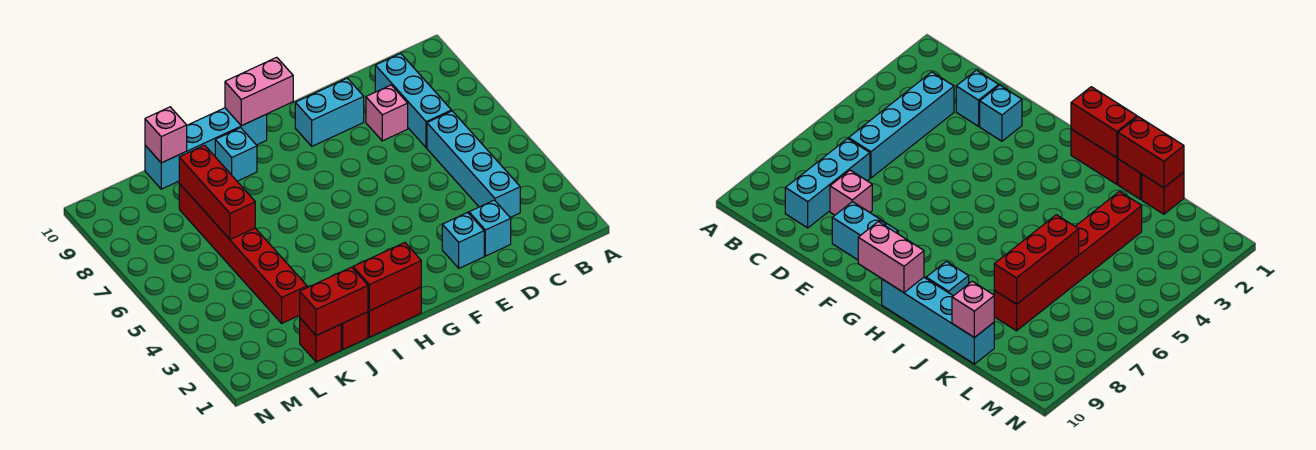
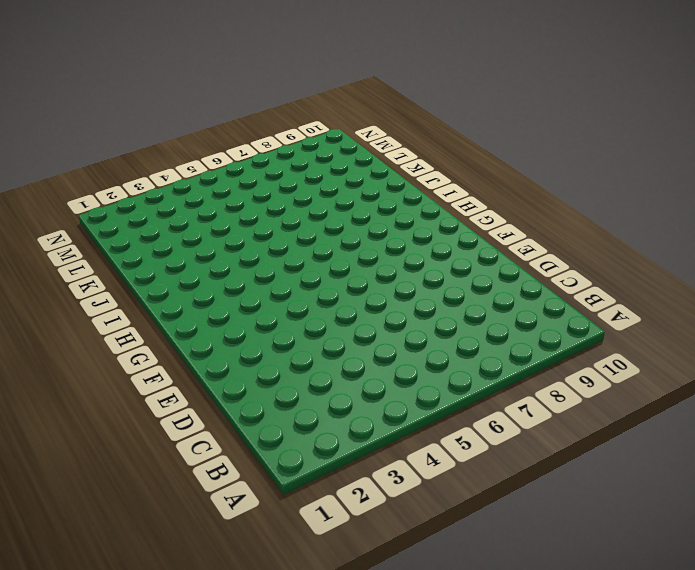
none -> cyan 1x4 brick [427,111,520,217]
none -> cyan 1x3 brick [375,53,451,148]
none -> cyan 1x1 brick [469,200,511,256]

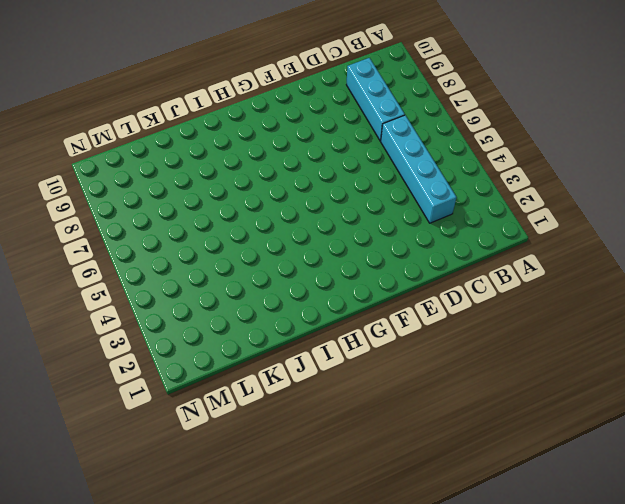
none -> cyan 1x1 brick [469,200,511,256]
none -> pink 1x1 brick [366,85,408,141]
none -> cyan 1x1 brick [442,213,484,268]

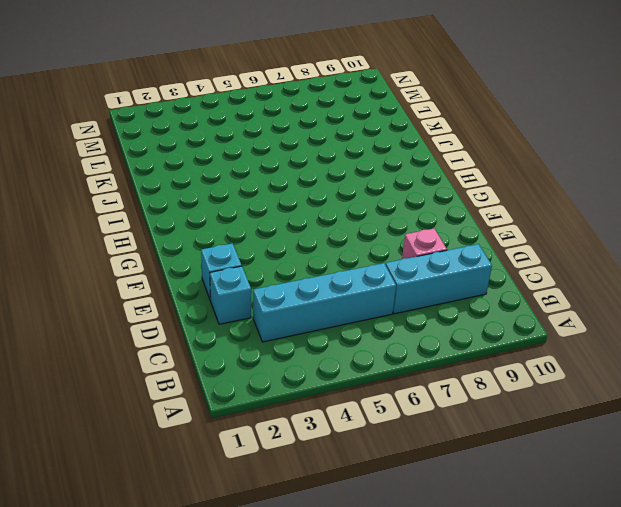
none -> cyan 1x2 brick [295,78,364,146]
none -> red 1x2 brick [368,287,421,337]
none -> cyan 1x4 brick [145,108,267,189]

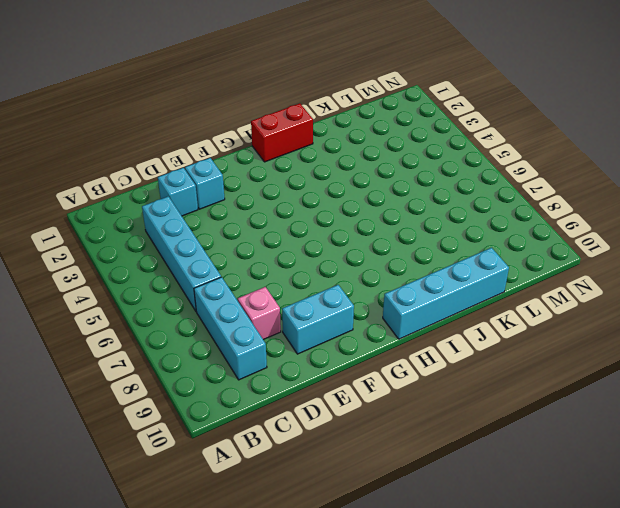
none -> cyan 1x1 brick [215,128,257,181]
none -> red 1x1 brick [341,312,368,349]
none -> red 1x1 brick [300,318,341,362]

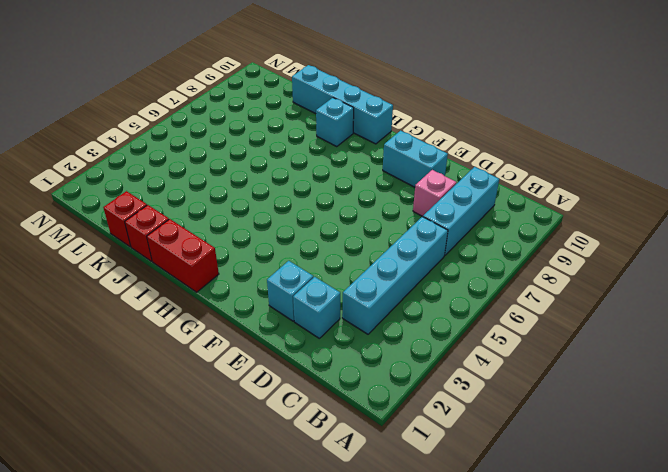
none -> red 1x6 brick [179,184,307,323]
none -> pink 1x2 brick [225,57,293,126]
none -> red 1x2 brick [353,243,421,311]

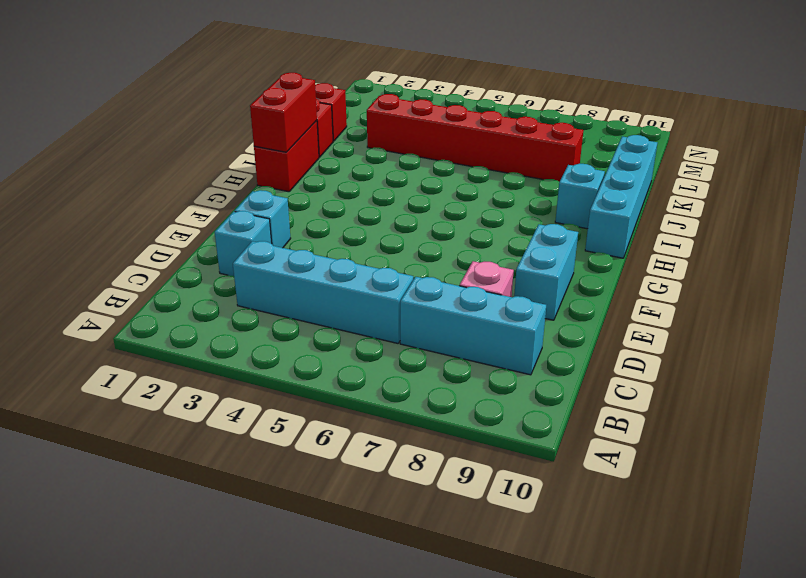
none -> pink 1x2 brick [225,57,293,126]
none -> red 1x2 brick [300,267,368,336]
none -> red 1x3 brick [179,145,255,240]

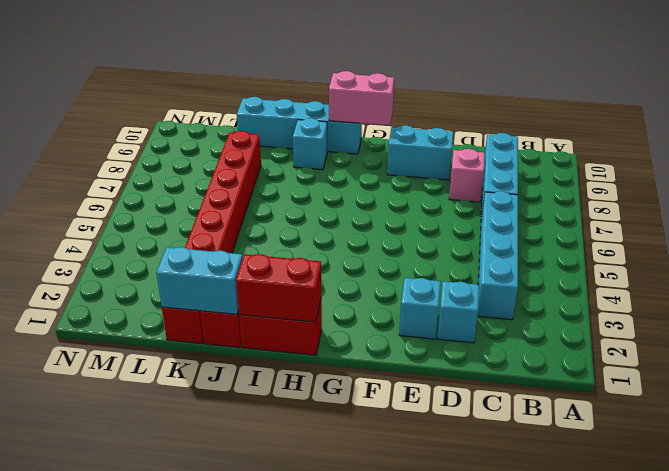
cyan 1x2 brick [156,247,243,314] -> red 1x2 brick [300,267,368,336]
none -> red 1x3 brick [179,145,255,240]
none -> pink 1x1 brick [145,107,187,163]

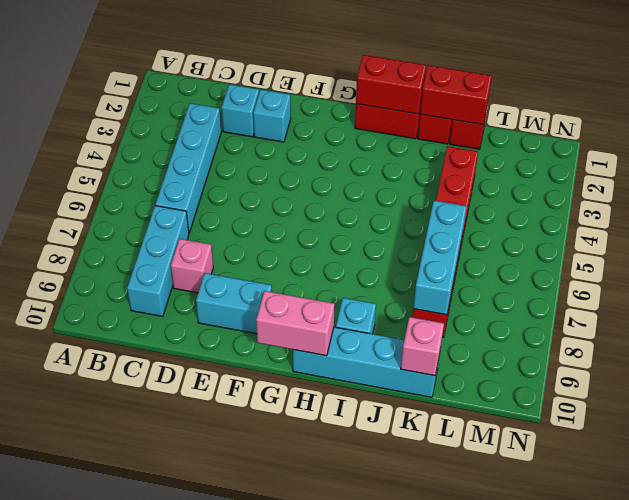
cyan 1x3 brick [413,201,467,315] -> red 1x3 brick [179,145,255,240]

